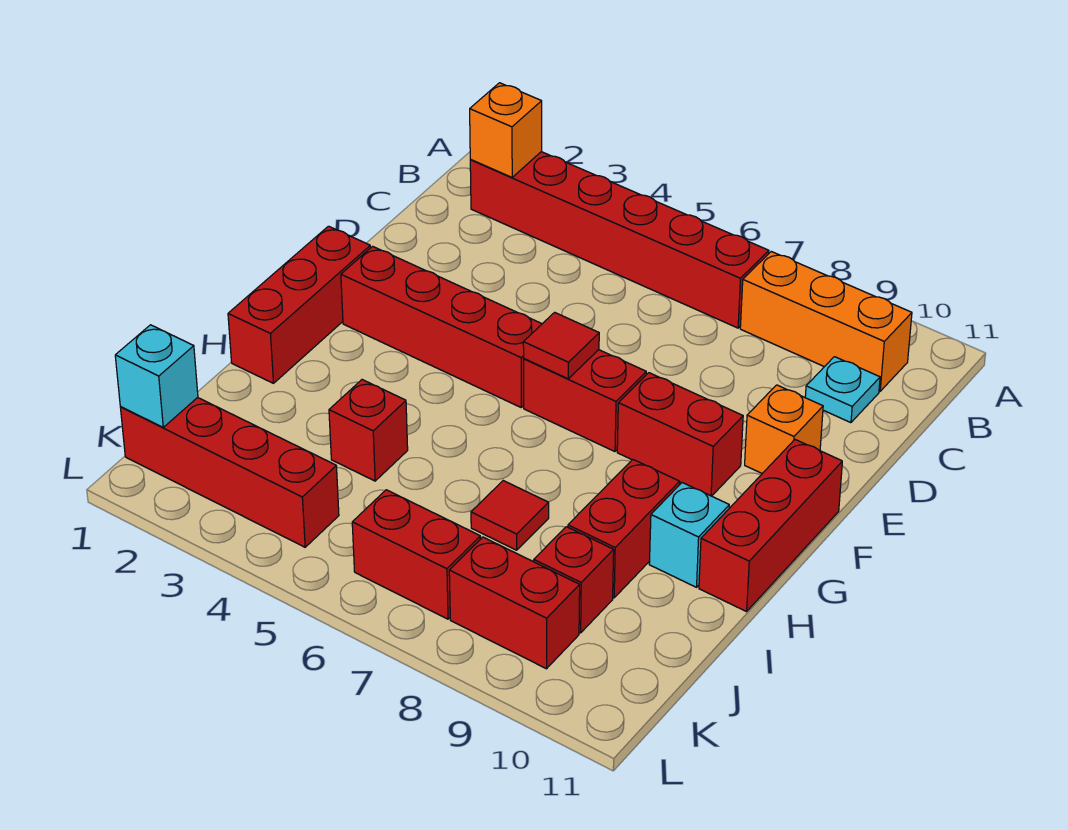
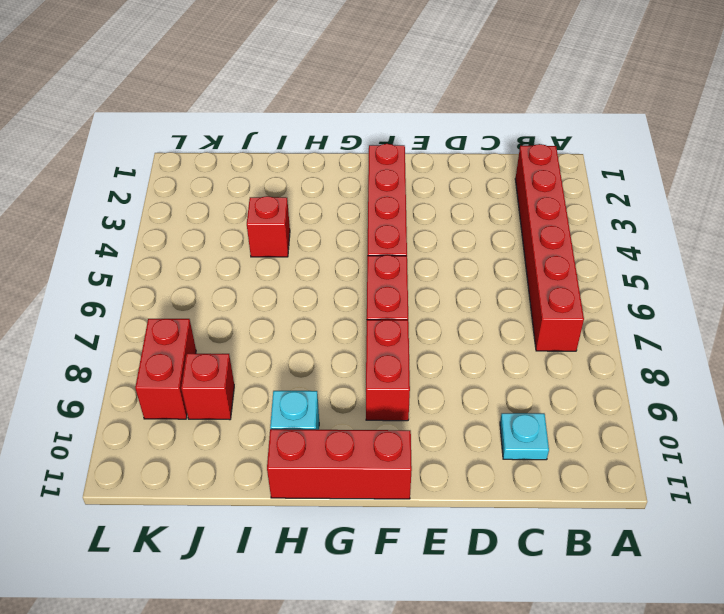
none -> orange 1x3 brick [740,251,912,391]
none -> orange 1x1 brick [745,385,823,473]
none -> red 1x3 brick [228,226,370,383]

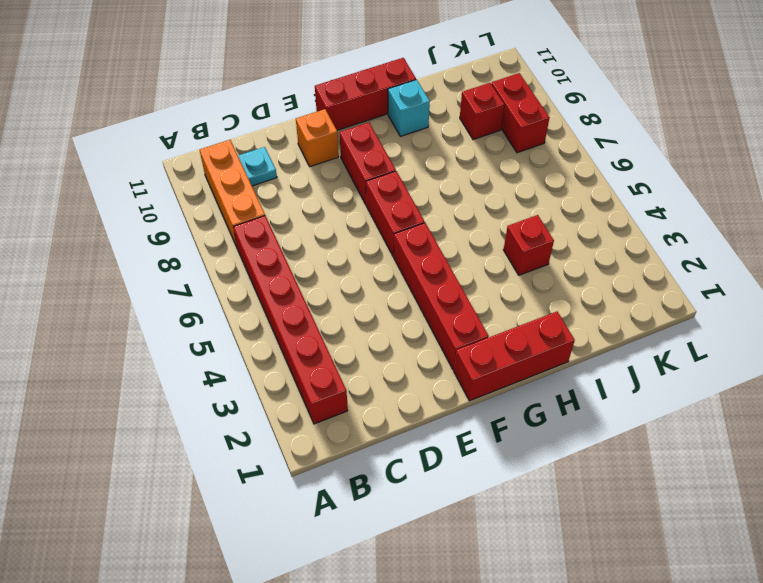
none -> red 1x2 brick [568,460,680,598]
none -> red 1x1 tile [471,481,549,550]
none -> red 1x4 brick [120,398,339,547]

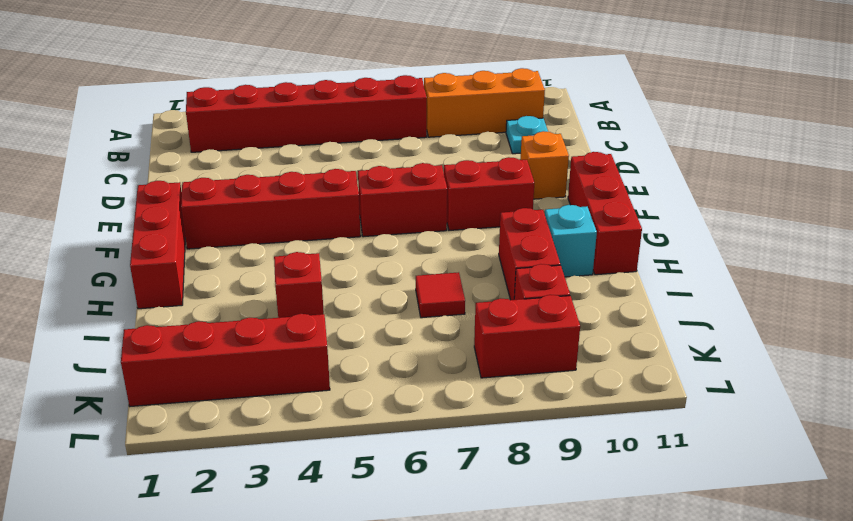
none -> red 1x2 brick [352,490,480,619]
none -> orange 1x1 brick [470,83,542,177]
none -> red 1x1 tile [523,312,599,379]

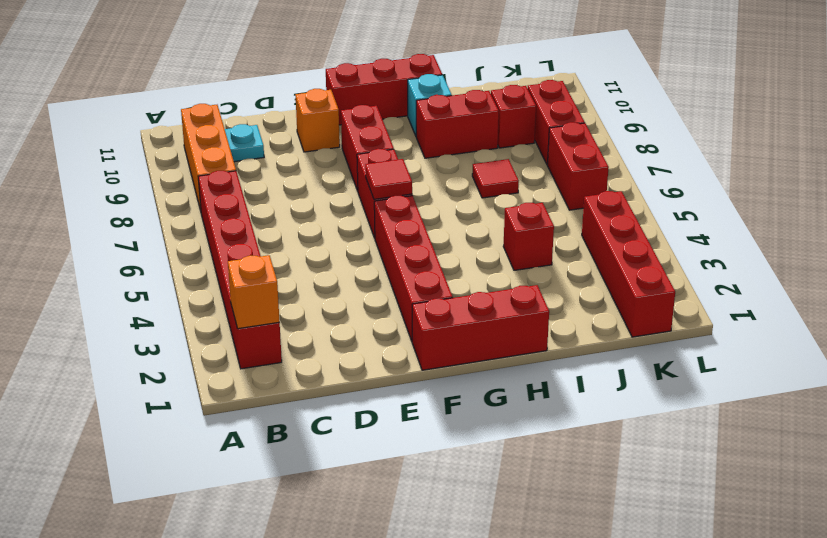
none -> cyan 1x1 brick [115,325,198,427]

